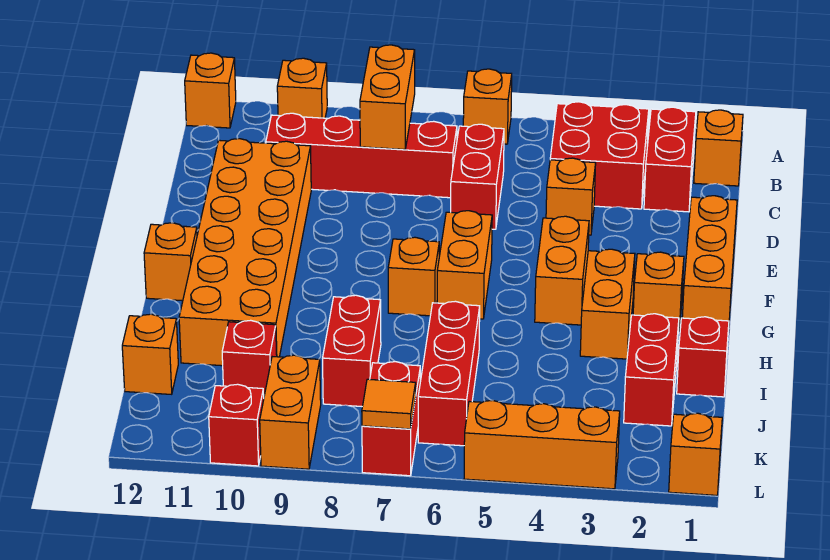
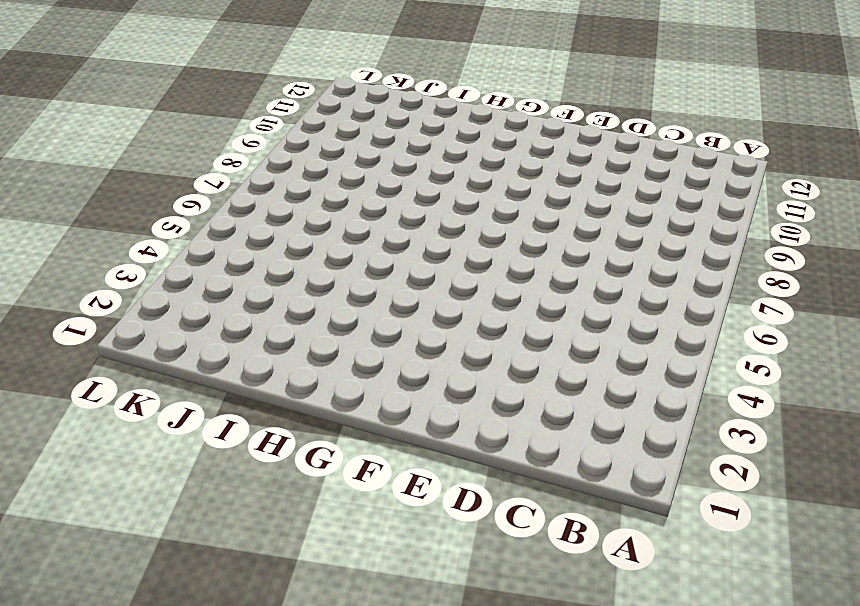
none -> orange 1x1 brick [463,69,512,144]
none -> orange 1x1 brick [277,58,327,118]
none -> orange 1x1 brick [185,53,236,128]
none -> orange 1x1 brick [694,110,743,186]

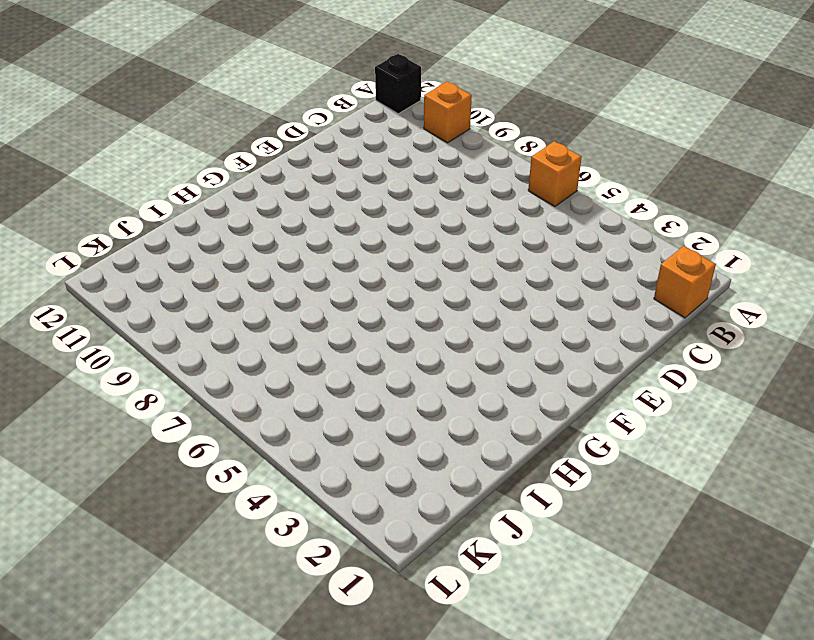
black 1x1 brick [375,54,421,114] -> orange 1x1 brick [185,53,236,128]
none -> red 1x2 brick [644,107,696,212]
none -> red 2x2 brick [550,102,649,209]
none -> red 1x2 brick [451,124,504,229]
none -> red 1x4 brick [266,113,457,198]

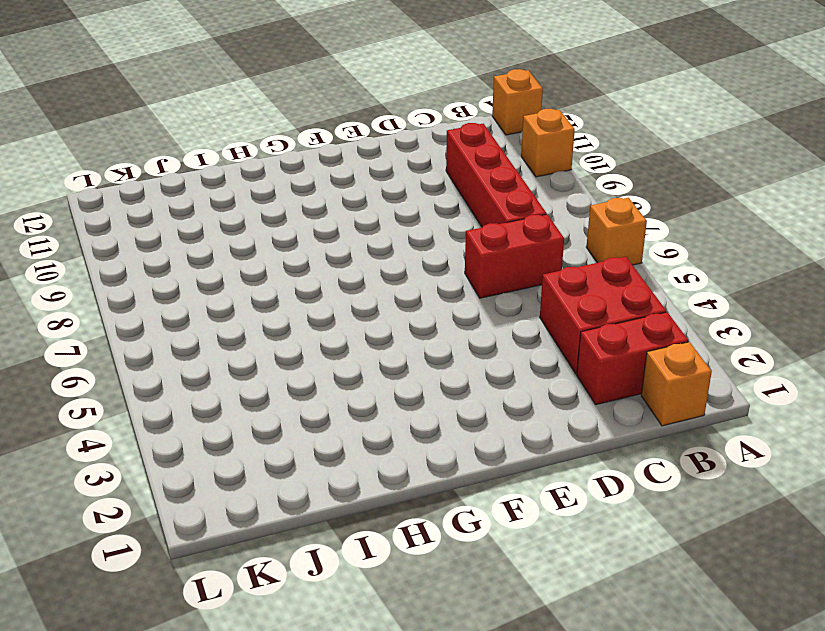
none -> orange 1x1 brick [546,158,596,235]
none -> orange 2x6 brick [179,138,311,366]
none -> orange 1x3 brick [682,196,737,334]
none -> orange 1x2 brick [535,216,589,325]

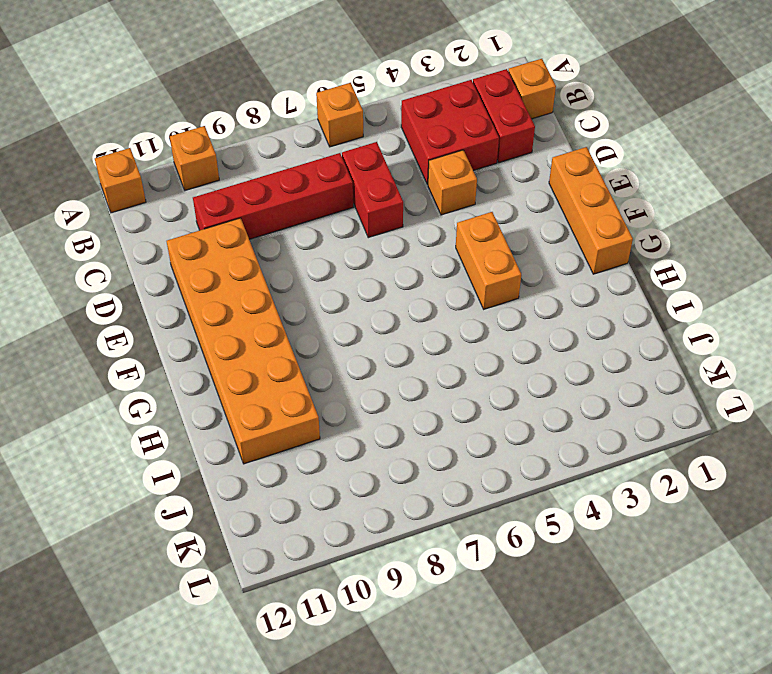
none -> orange 1x2 brick [437,211,492,319]
none -> orange 1x1 brick [633,252,684,331]
none -> orange 1x2 brick [580,249,635,359]
none -> orange 1x1 brick [388,237,439,316]

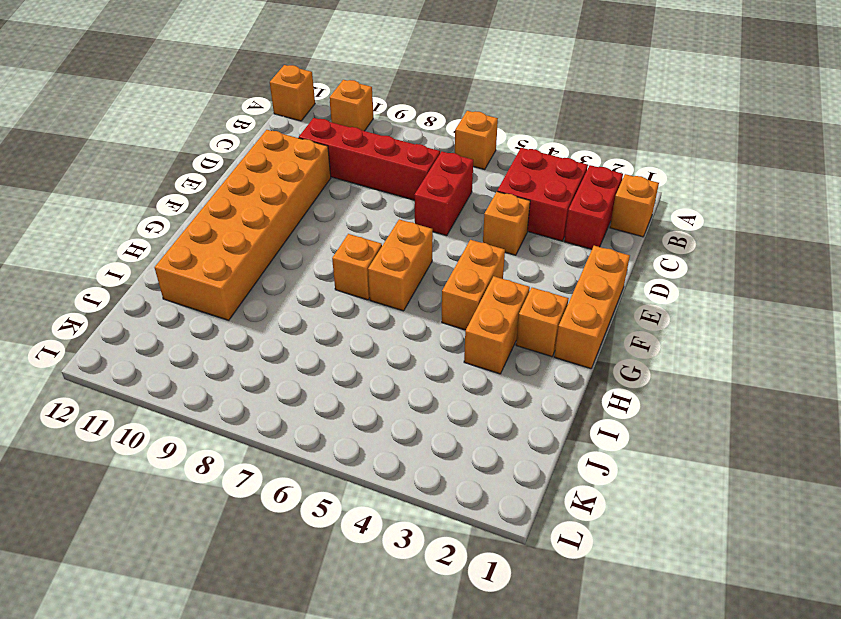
none -> orange 1x1 brick [144,223,197,301]
none -> red 1x1 brick [677,317,729,397]
none -> red 1x2 brick [624,314,679,426]
none -> red 1x3 brick [418,301,480,446]

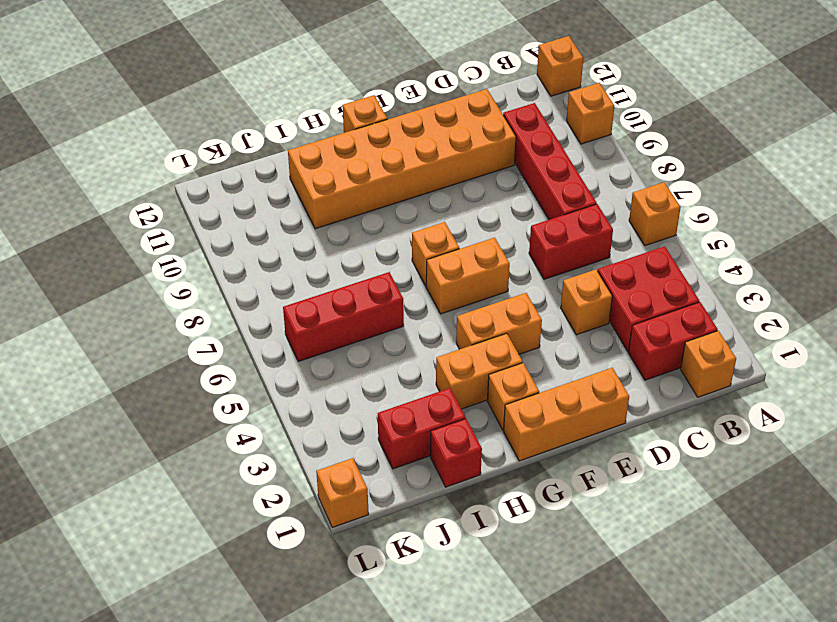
none -> red 1x2 brick [323,295,381,407]
none -> red 1x1 brick [222,320,277,395]
none -> orange 1x1 brick [122,314,178,394]
none -> red 1x2 brick [362,362,420,476]

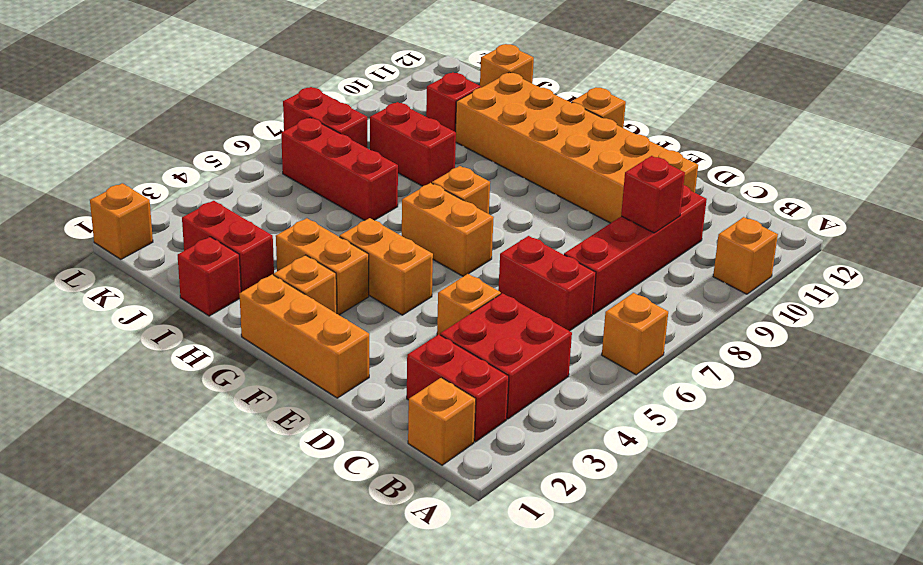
red 1x1 brick [621,156,685,233] -> red 1x1 brick moved to [209,384,264,466]
none -> orange 1x1 brick [185,53,236,128]
none -> orange 1x2 brick [260,355,321,469]
none -> orange 1x3 brick [464,400,620,489]
none -> orange 1x2 brick [360,45,415,149]

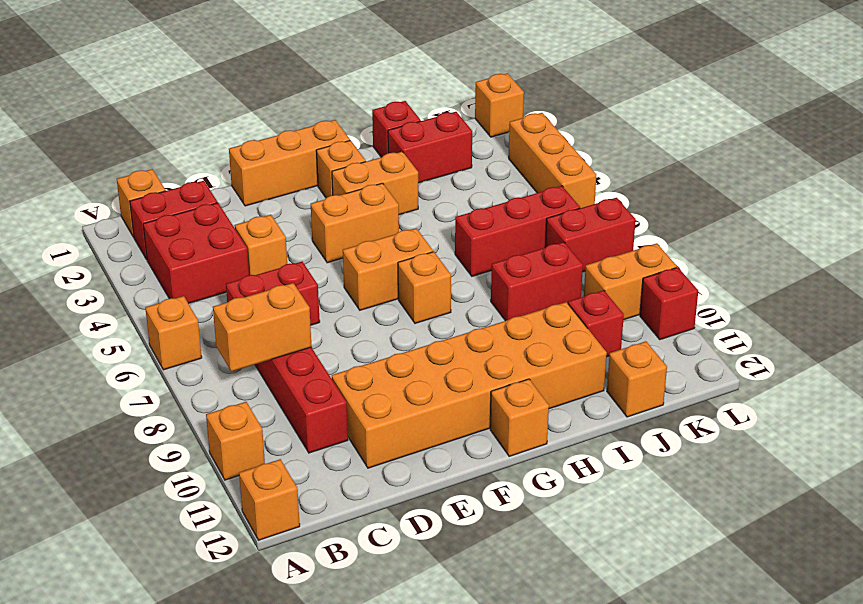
none -> orange 1x1 tile [362,379,416,429]

